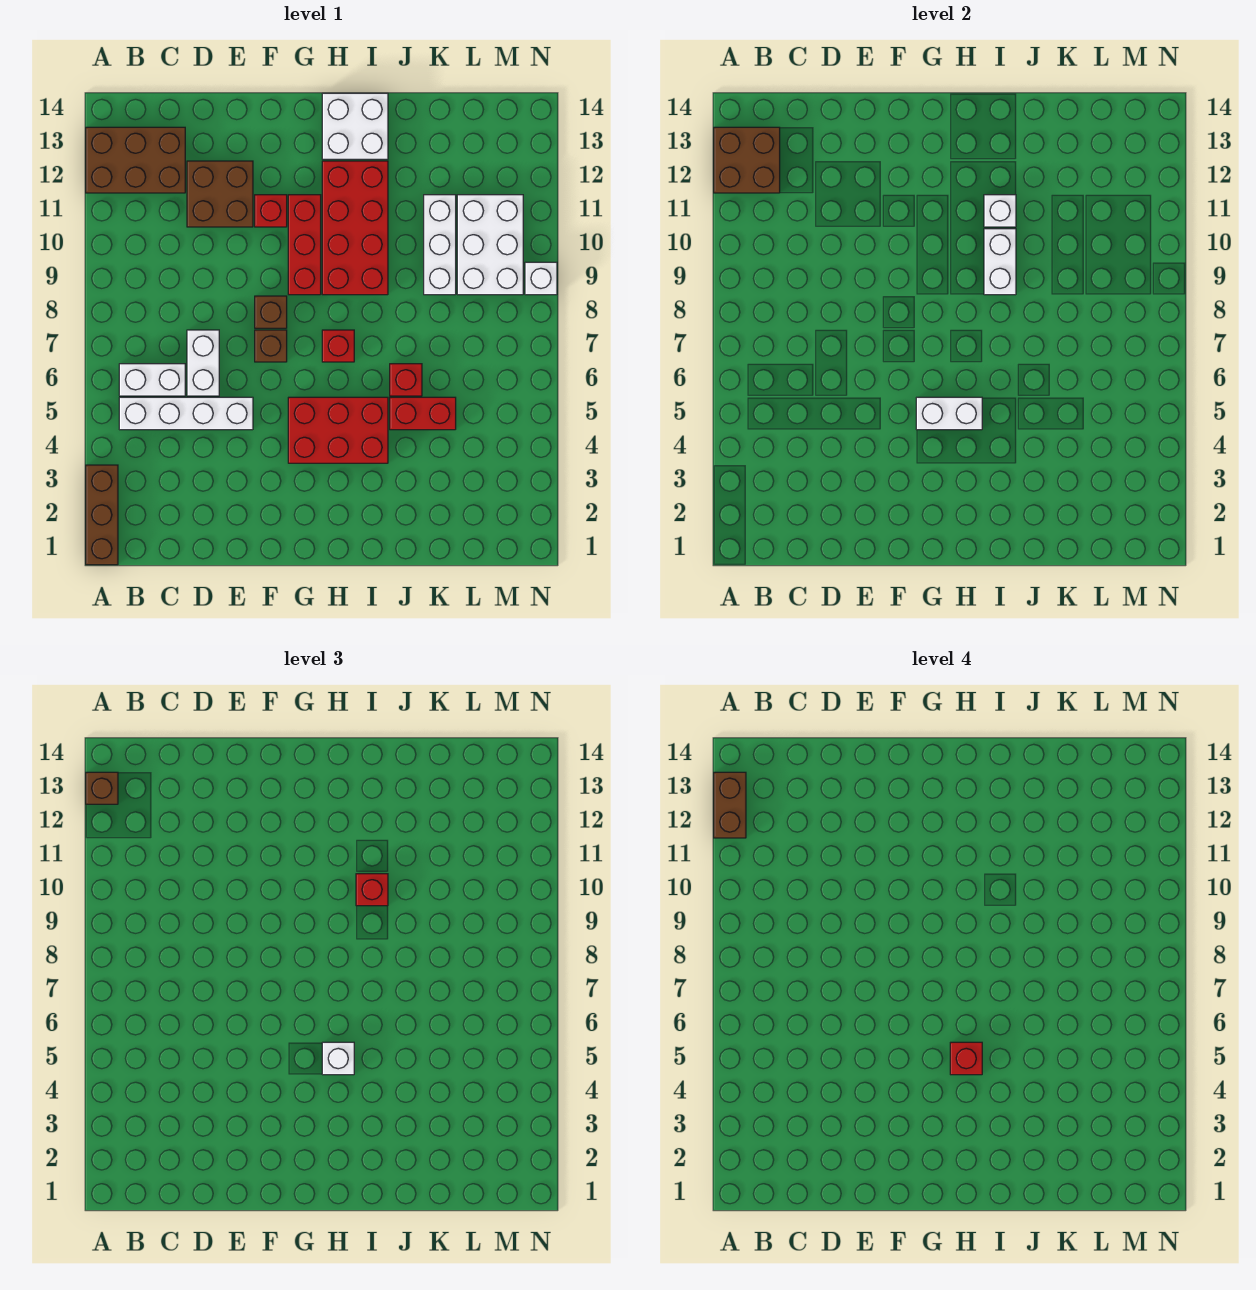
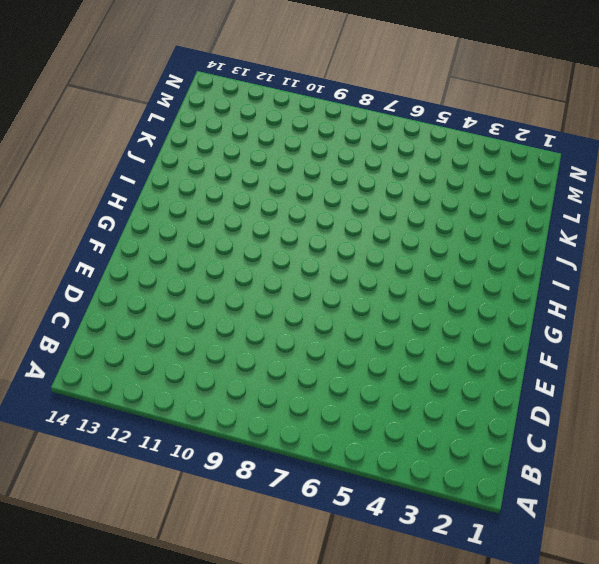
none -> brown 1x3 brick [86,465,118,565]
none -> brown 2x3 brick [86,127,185,193]
none -> white 1x4 brick [119,397,253,430]

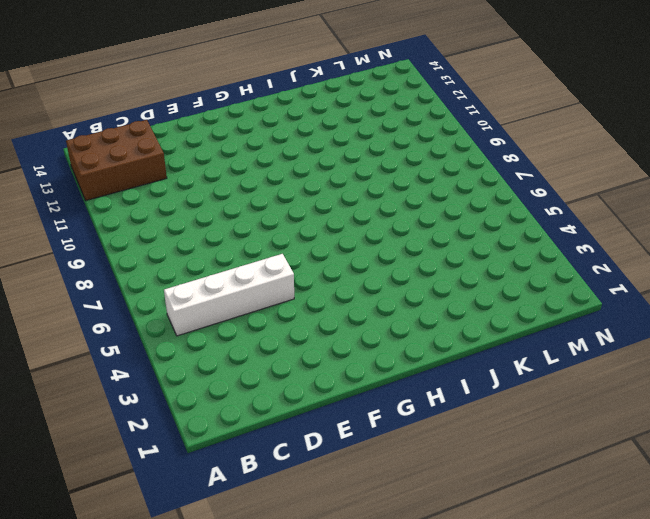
none -> brown 1x3 brick [86,465,118,565]
none -> white 1x2 brick [119,364,185,396]
none -> white 1x2 brick [187,330,219,396]

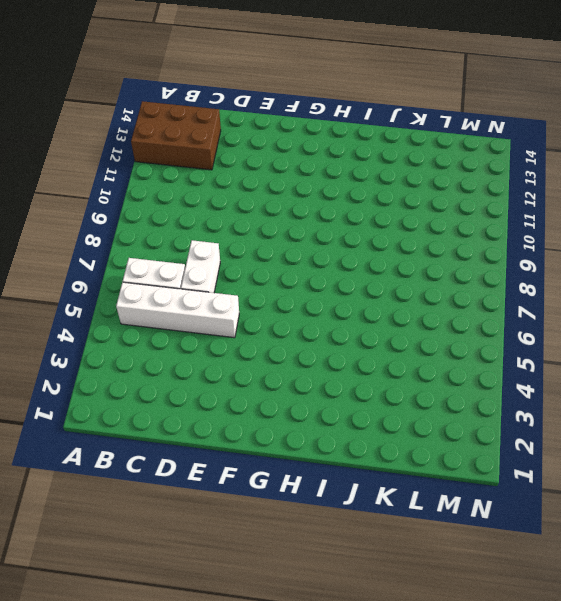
none -> brown 1x3 brick [86,465,118,565]
none -> brown 2x2 brick [187,161,253,227]
none -> brown 1x1 brick [255,330,287,362]

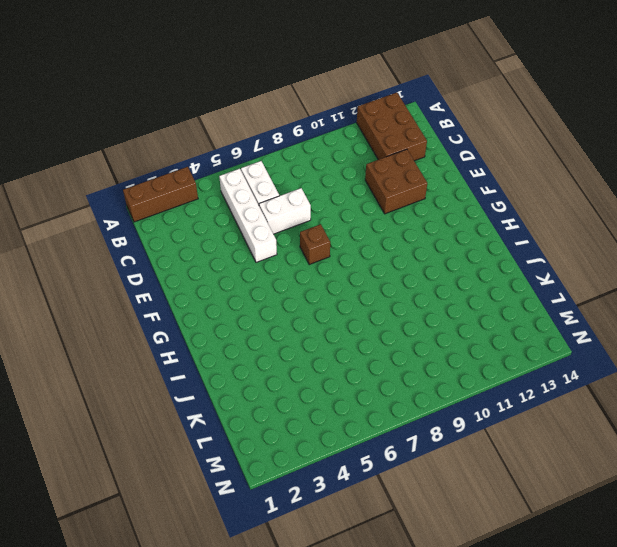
none -> brown 1x1 brick [255,296,287,328]
none -> red 1x1 brick [255,195,287,227]
none -> red 2x3 brick [288,397,388,463]

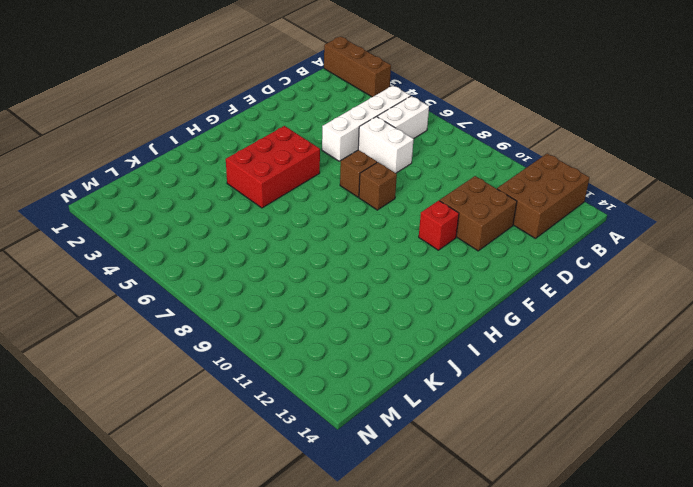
none -> red 1x3 brick [288,195,321,295]
none -> red 1x1 brick [322,330,354,362]
none -> red 2x4 brick [322,161,388,295]

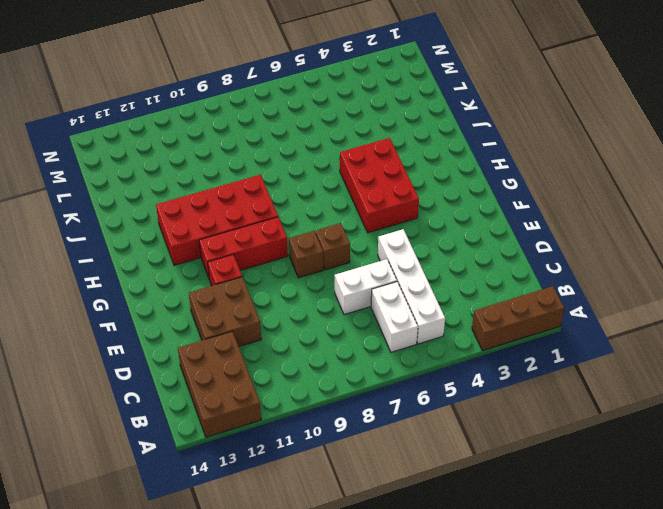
none -> red 1x1 brick [322,330,354,362]
none -> white 2x2 brick [322,93,388,159]
none -> red 1x2 brick [390,397,456,430]

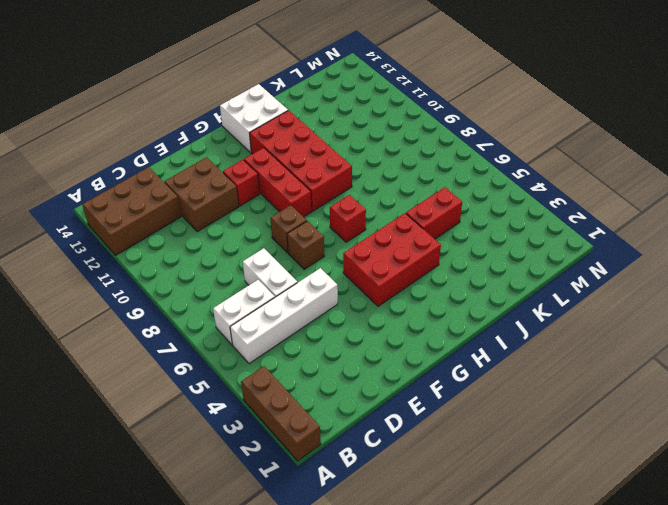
none -> red 1x1 brick [390,364,422,396]
none -> white 1x3 brick [424,195,456,295]
none -> white 2x3 brick [457,195,523,295]

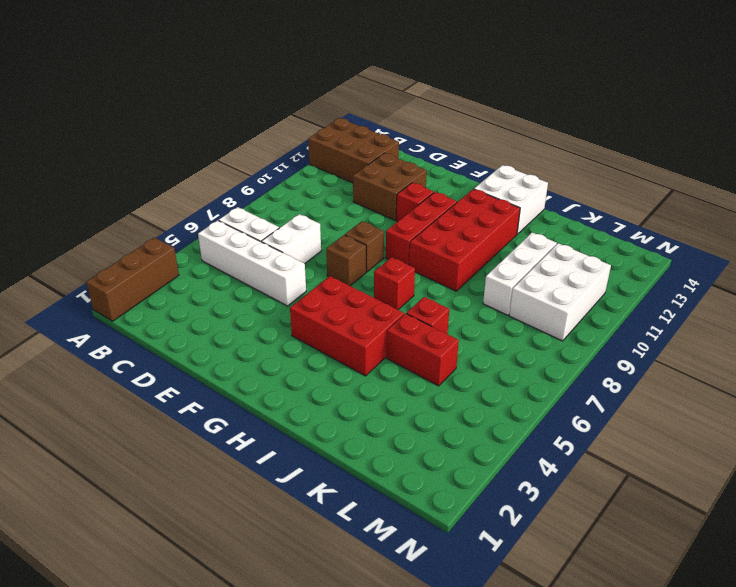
none -> white 1x1 brick [525,262,557,295]
none -> brown 2x2 brick [714,127,780,193]
none -> white 1x2 brick [916,397,982,430]

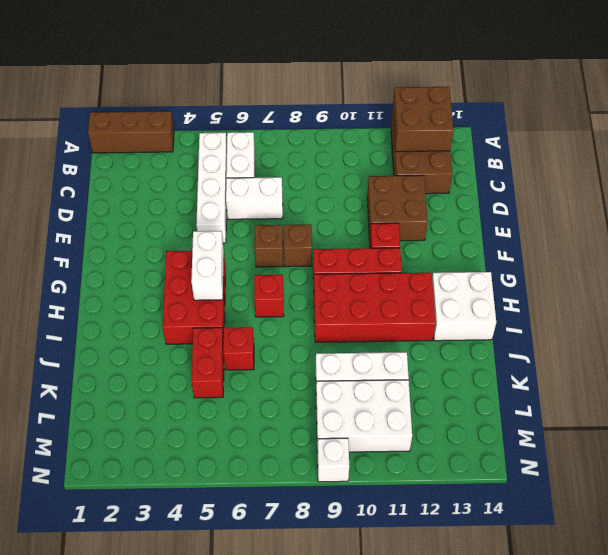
none -> white 1x2 brick [984,229,1016,295]
none -> white 1x1 brick [984,195,1016,227]
none -> brown 1x1 brick [86,772,118,804]

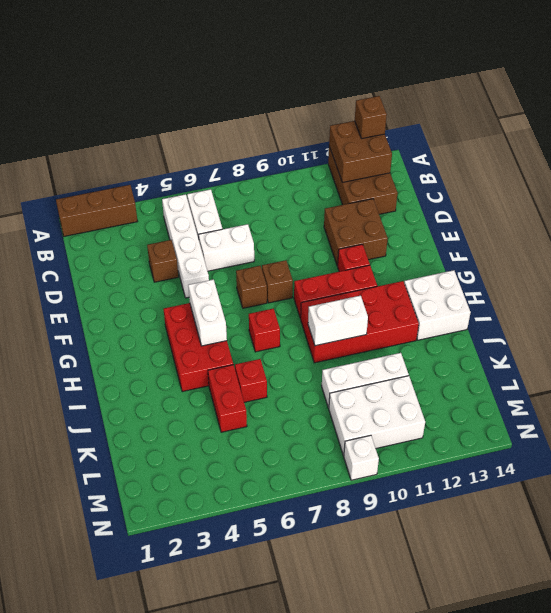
brown 1x1 brick [147,240,178,282] -> none
none -> white 1x1 brick [984,195,1016,227]
none -> white 1x1 brick [322,1042,354,1075]
none -> red 1x1 brick [356,874,388,906]

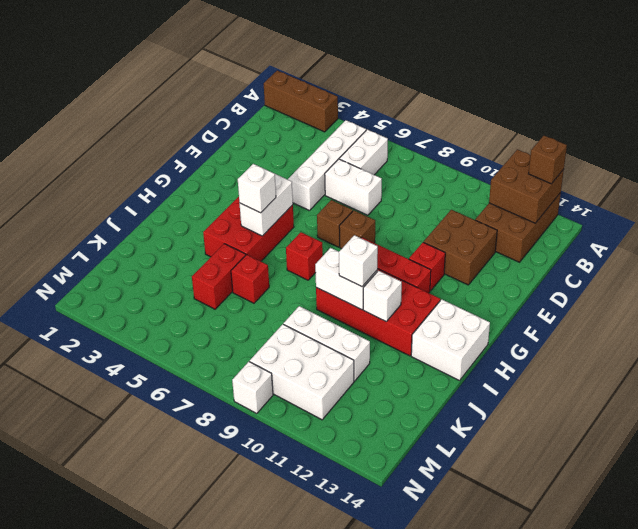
white 1x1 brick [339,235,378,287] -> red 1x1 brick [356,874,388,906]
none -> brown 1x2 brick [714,772,746,838]
none -> red 1x1 brick [950,1042,982,1075]

